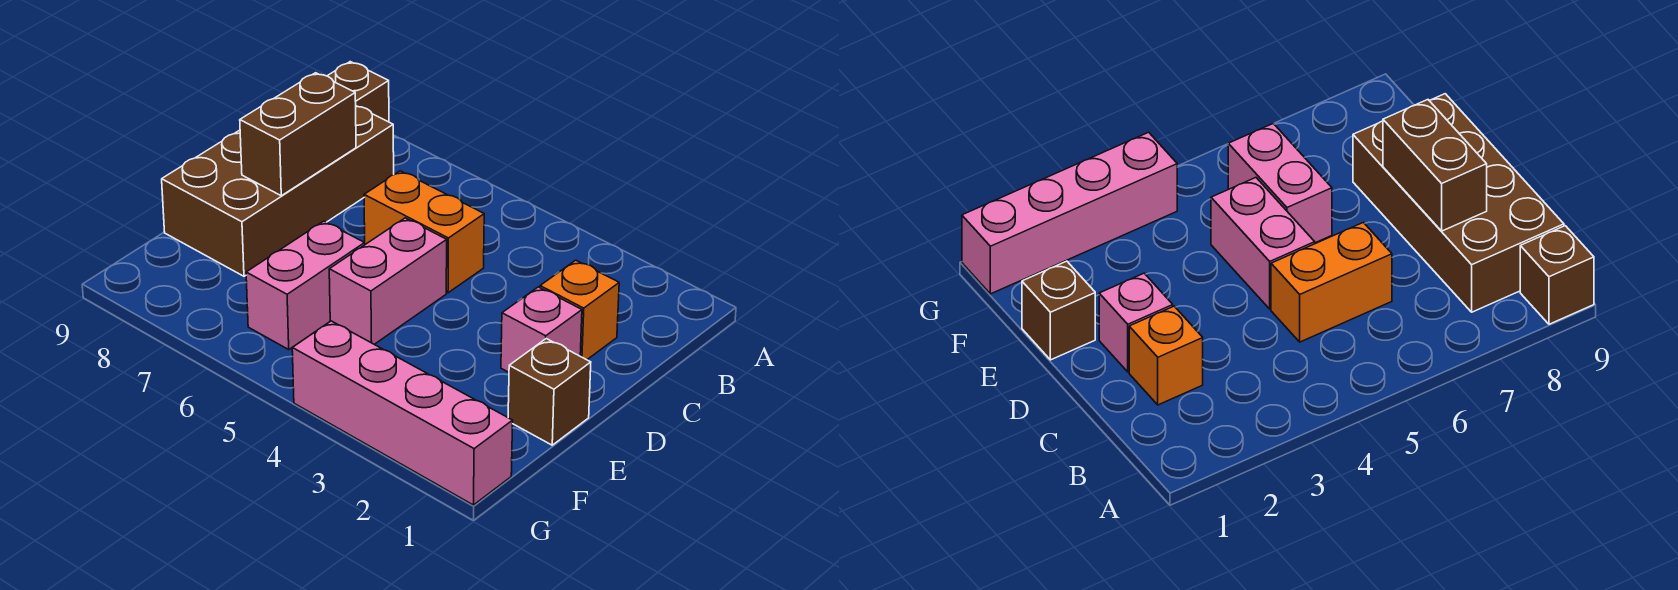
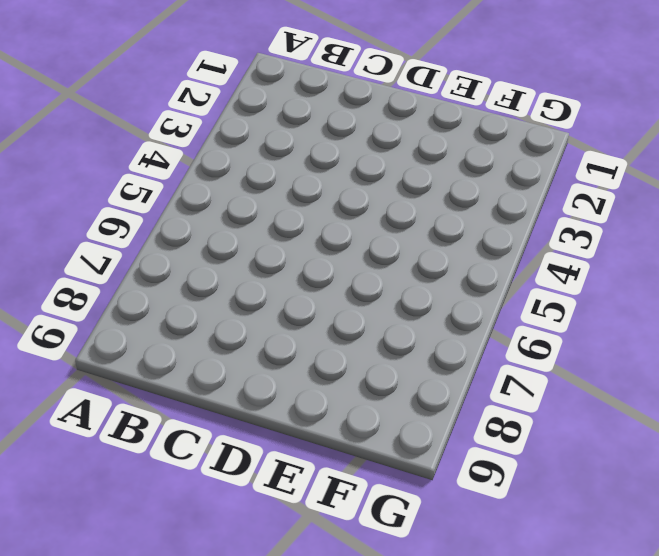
none -> brown 1x1 brick [328,62,389,122]
none -> brown 2x4 brick [162,106,394,276]

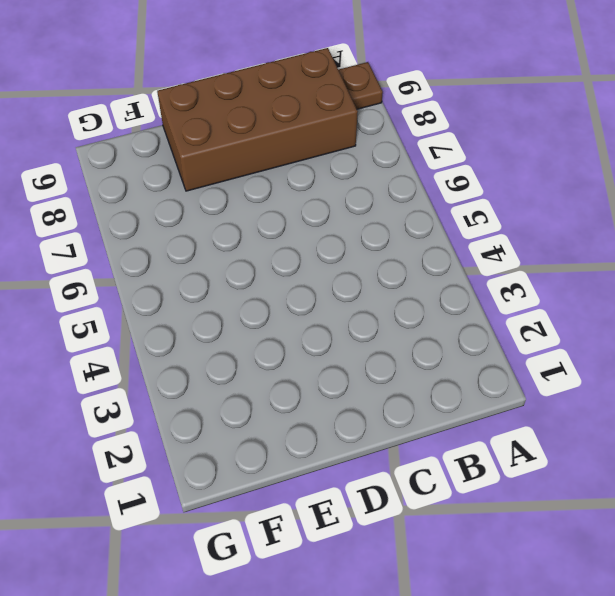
brown 1x1 plate [338,62,383,109] -> brown 1x1 brick [328,62,389,122]
none -> orange 1x1 brick [540,260,619,360]
none -> orange 1x2 brick [364,171,484,293]

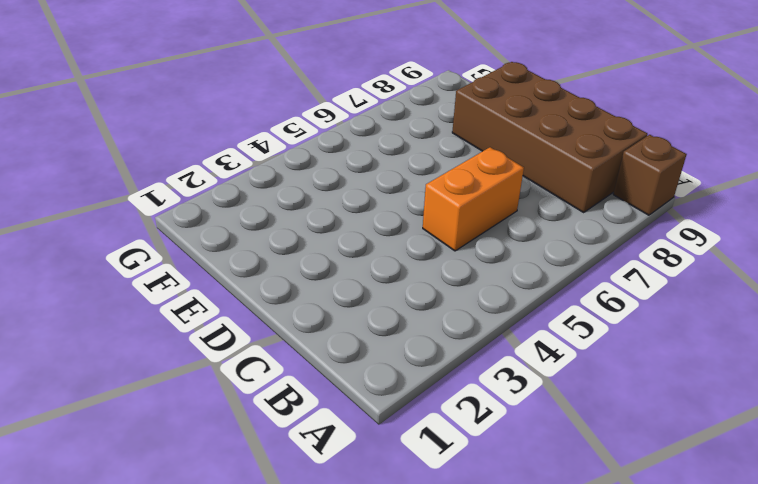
none -> orange 1x1 brick [540,260,619,360]
none -> pink 1x1 brick [501,287,582,372]

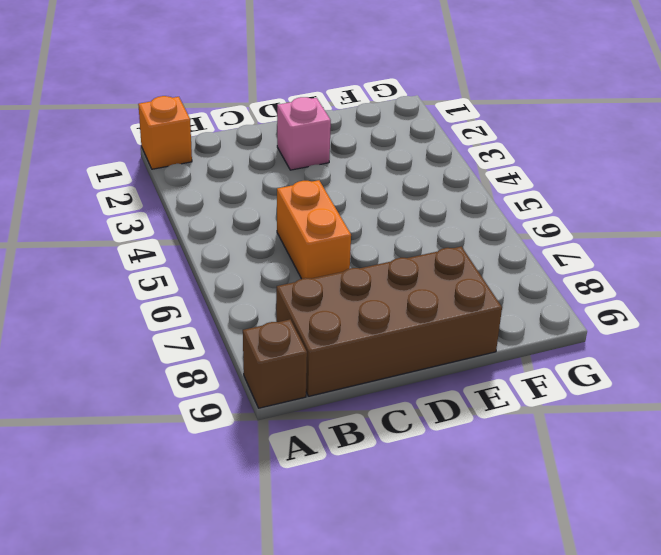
orange 1x1 brick [138,96,192,169] -> orange 1x1 brick moved to [540,260,619,360]
none -> pink 1x2 brick [329,218,447,344]
none -> brown 1x1 brick [508,339,591,445]

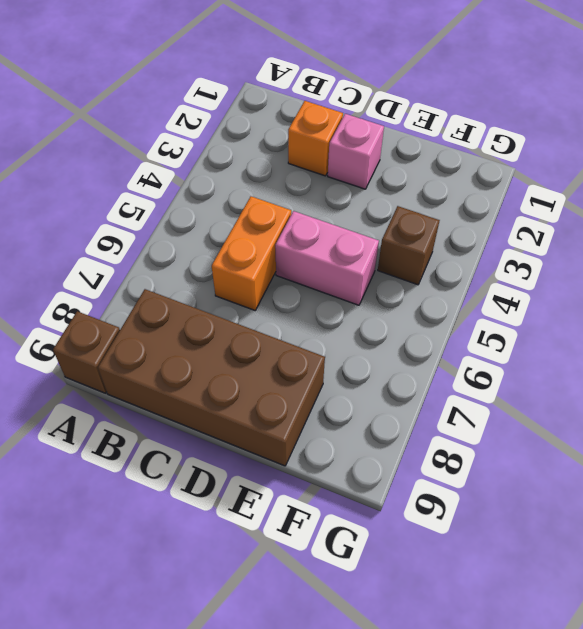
brown 1x1 brick [378,206,440,285] -> brown 1x1 brick moved to [508,339,591,445]
none -> pink 1x2 brick [246,221,365,349]
none -> pink 1x4 brick [292,321,513,505]

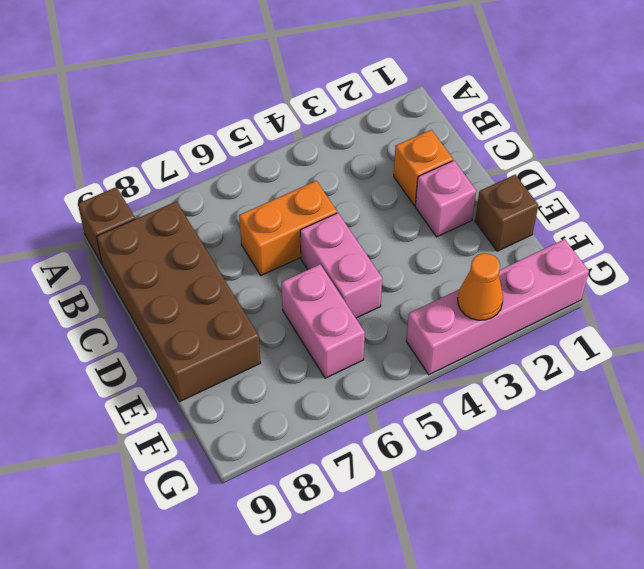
orange 1x1 cone [458,253,503,320] -> none
none -> brown 1x2 brick [240,73,356,196]

